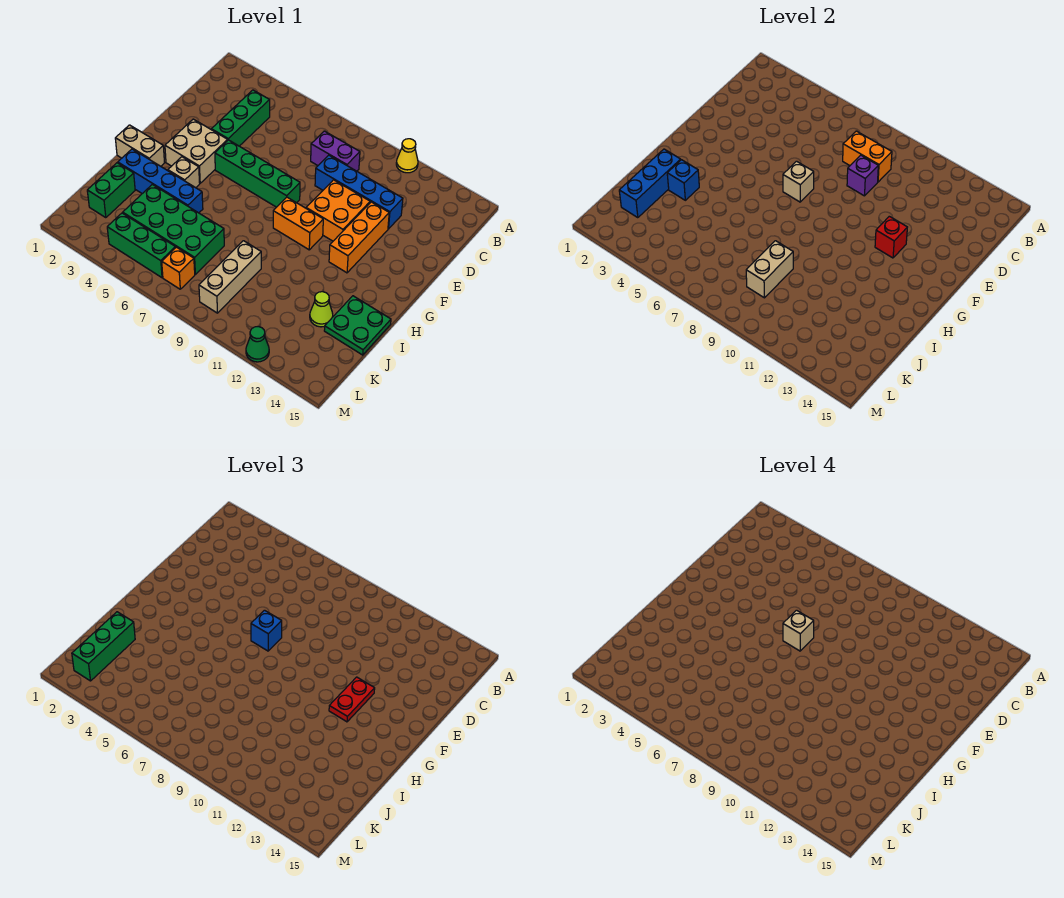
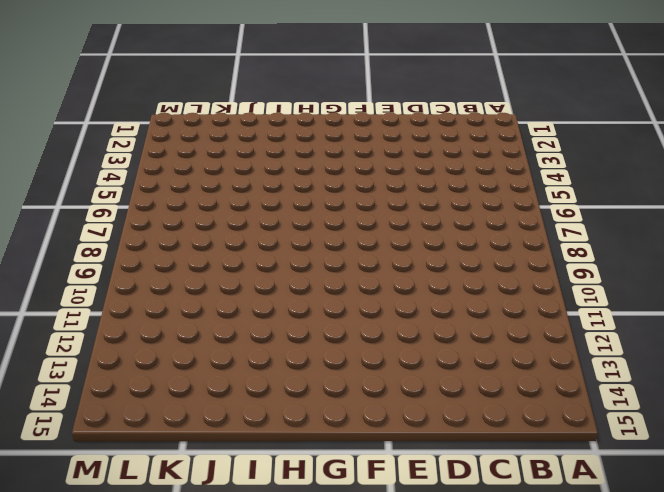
none -> yellow 1x1 cone [396,139,418,173]
none -> green 1x3 brick [211,90,270,146]
none -> purple 1x2 brick [311,131,360,171]
none -> blue 1x4 brick [315,155,403,229]

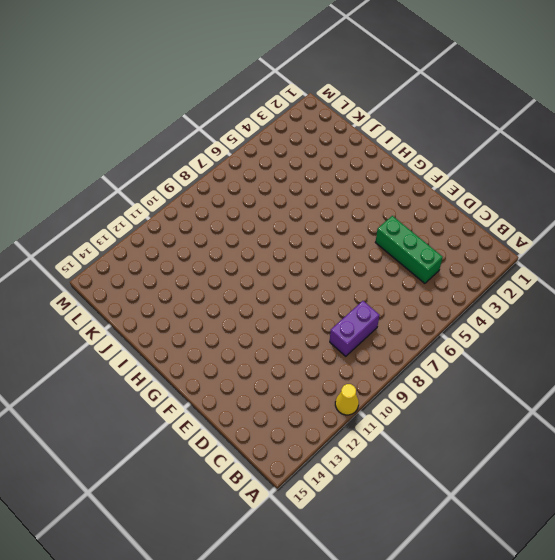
none -> blue 1x4 brick [315,155,403,229]
none -> orange 2x2 brick [306,180,370,241]
none -> orange 1x3 brick [329,202,389,273]
none -> tan 2x2 brick [165,119,228,183]

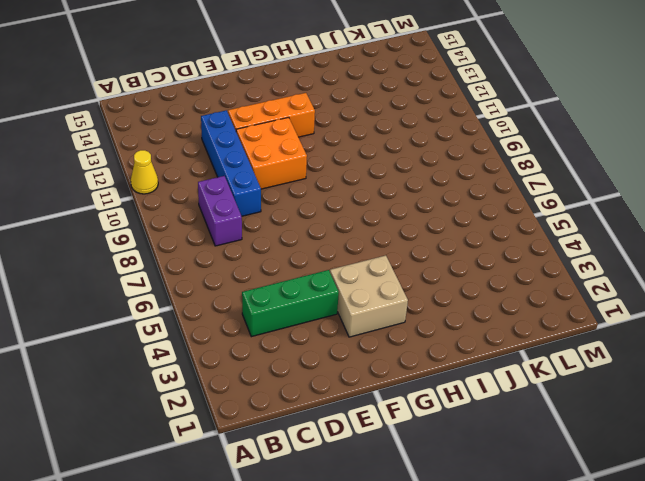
none -> green 1x4 brick [215,140,300,207]
none -> orange 1x2 brick [273,197,323,250]
none -> tan 1x2 brick [115,125,165,166]
none -> tan 1x1 brick [168,157,200,188]

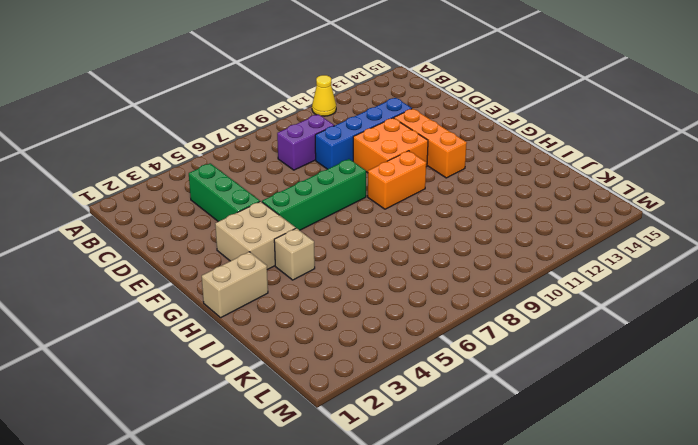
none -> blue 1x4 brick [118,149,203,213]
none -> green 2x2 plate [324,296,391,355]
none -> green 1x2 brick [87,163,135,218]
none -> green 2x4 brick [123,185,224,274]

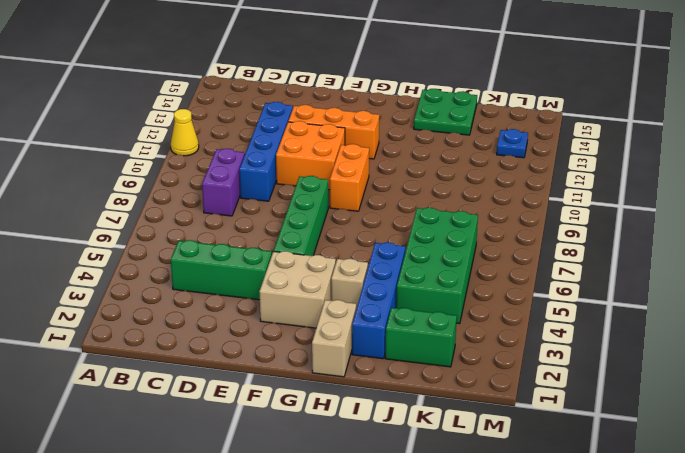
blue 1x1 plate [497,129,528,158] -> none
none -> tan 1x3 brick [199,241,261,313]
none -> lime 1x1 cone [310,292,333,327]
none -> green 1x3 brick [107,213,175,278]
none -> orange 1x1 brick [162,247,195,289]

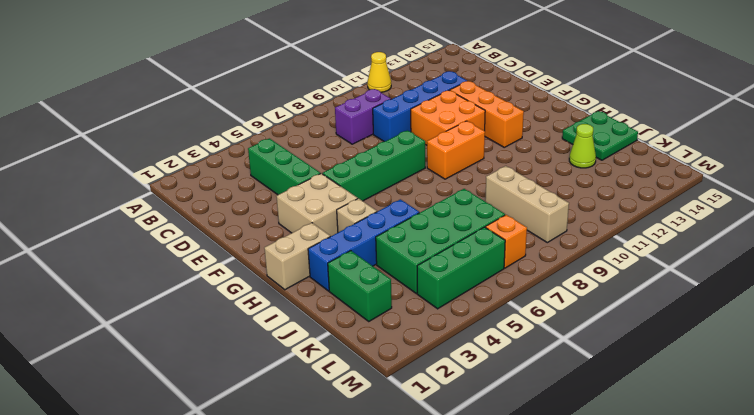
none -> green 1x1 cone [246,327,269,362]
none -> orange 1x2 brick [843,131,892,182]
none -> purple 1x1 brick [847,155,878,196]
none -> tan 1x1 brick [783,161,814,202]

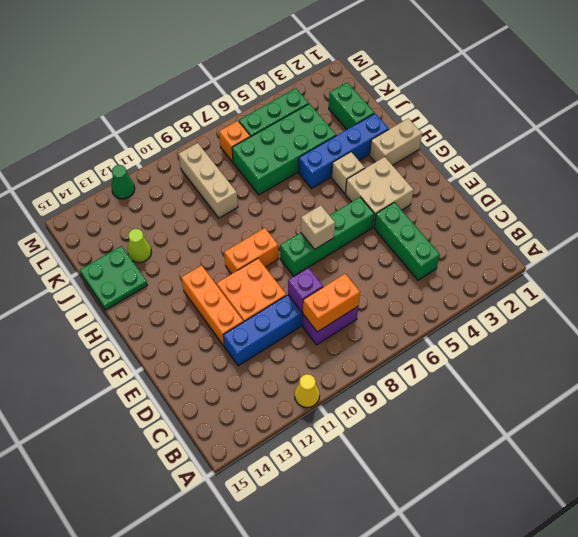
none -> red 1x1 brick [875,216,907,258]
none -> blue 1x3 brick [619,149,681,218]
none -> blue 1x1 brick [667,160,699,200]
none -> tan 1x2 brick [746,241,793,298]

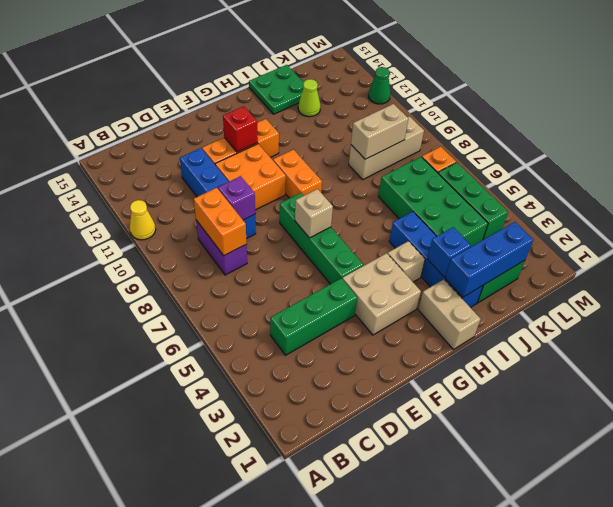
none -> blue 1x1 brick [251,610,282,651]
none -> red 1x2 plate [329,677,375,722]
none -> green 1x3 brick [72,612,135,681]
none -> tan 1x1 brick [783,610,814,651]

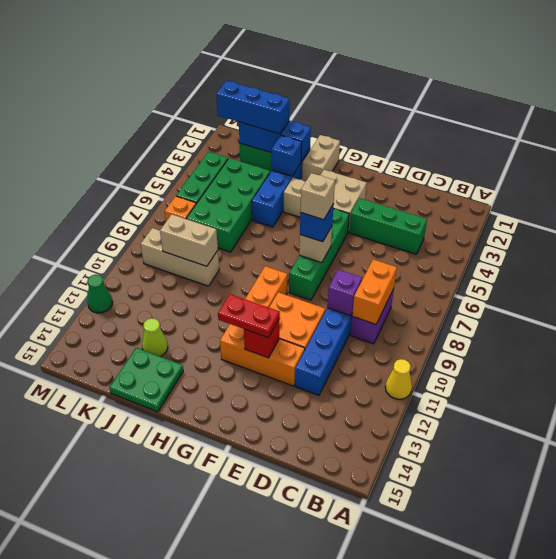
blue 1x3 brick [216,81,290,134] -> green 1x3 brick [72,612,135,681]

